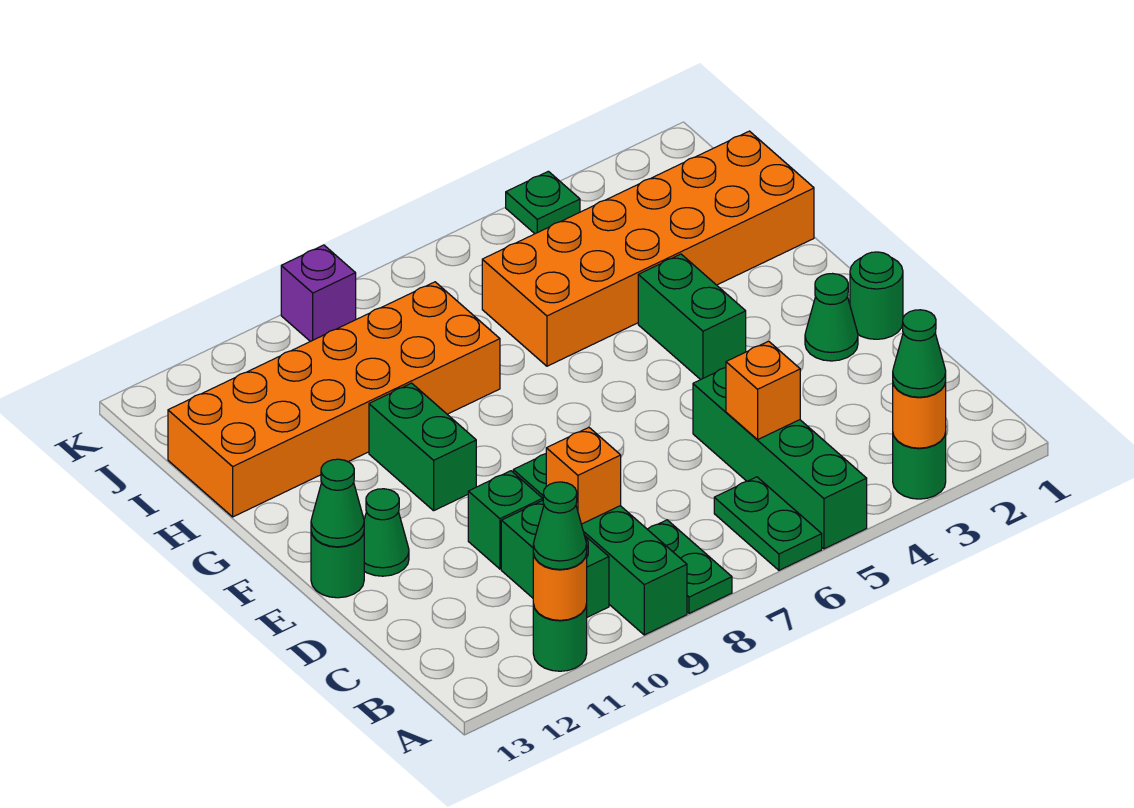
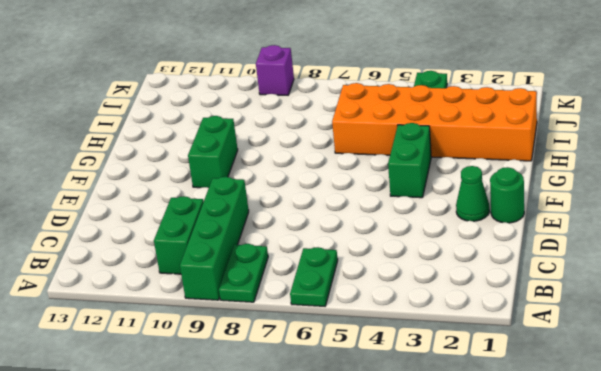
none -> green 1x1 round brick [893,433,946,499]
none -> green 1x4 brick [693,368,867,549]
none -> green 1x1 round brick [533,604,587,671]

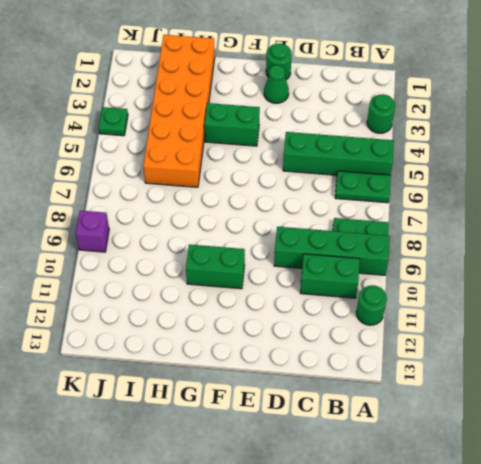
none -> green 1x1 brick [468,471,543,569]
none -> green 1x1 cone [364,489,409,576]
none -> green 1x1 round brick [311,532,364,598]

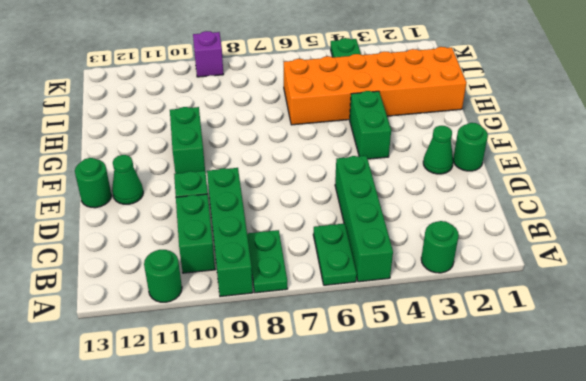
none -> orange 2x6 brick [168,282,500,517]
none -> orange 1x1 round brick [893,382,946,448]
none -> orange 1x1 round brick [533,553,587,620]

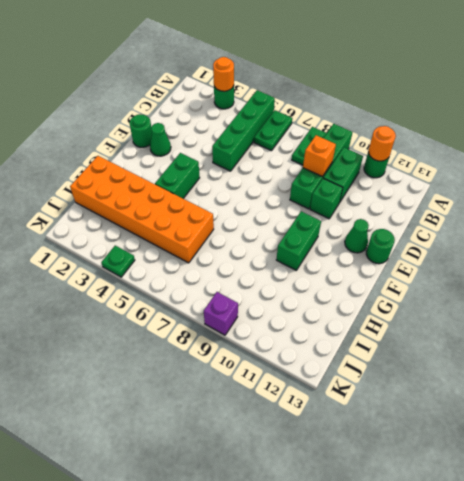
none -> orange 2x6 brick [168,282,500,517]
none -> orange 1x1 brick [726,341,800,440]
none -> green 1x1 cone [311,459,364,547]

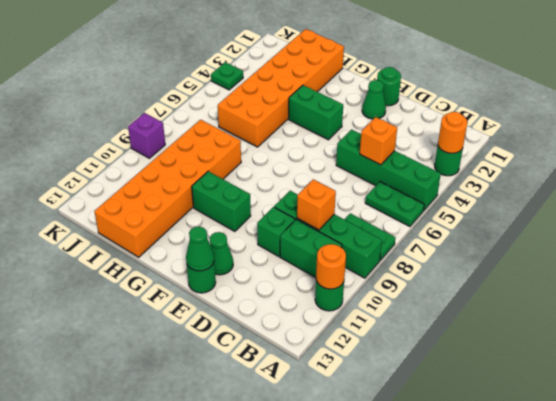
none -> green 1x1 cone [893,310,946,397]
none -> green 1x1 cone [533,482,587,569]

